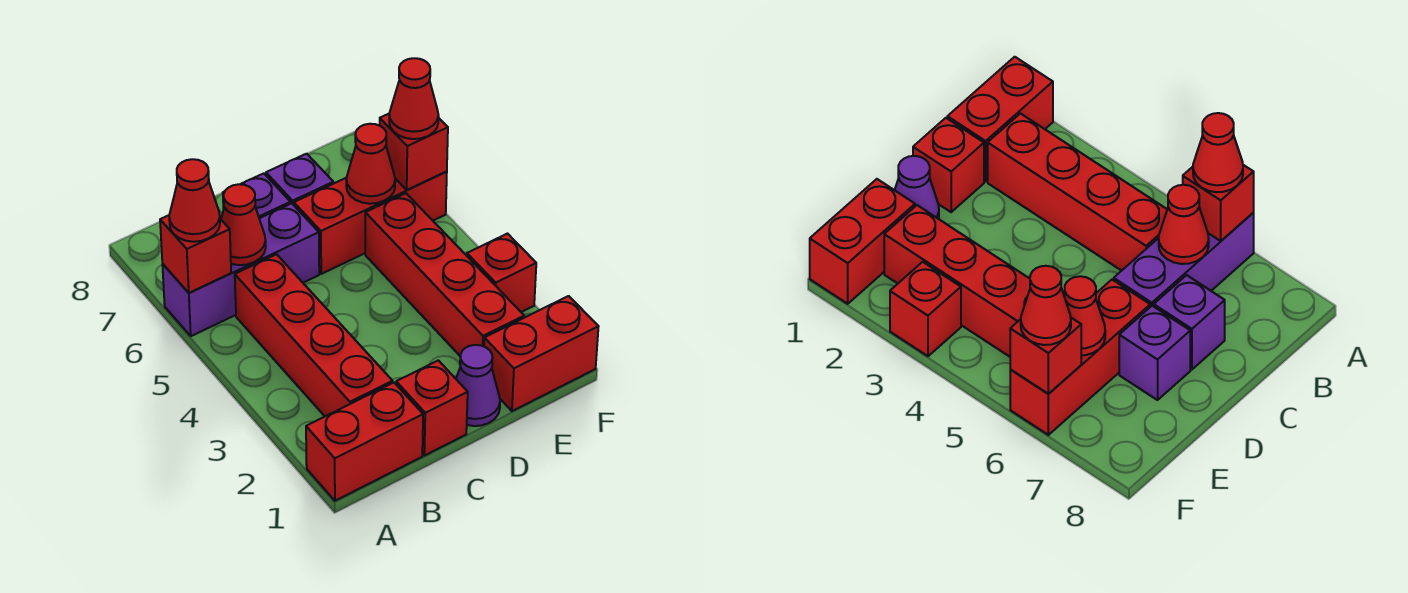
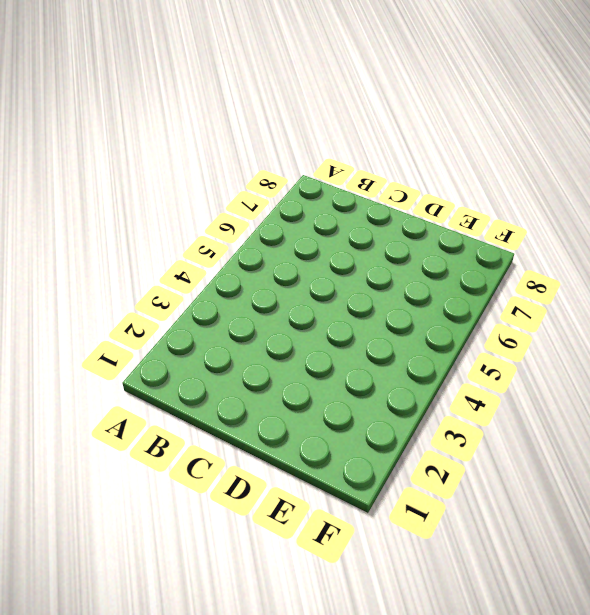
none -> red 1x2 brick [306,383,423,501]
none -> purple 1x3 brick [162,203,319,336]
none -> red 1x4 brick [235,254,393,416]

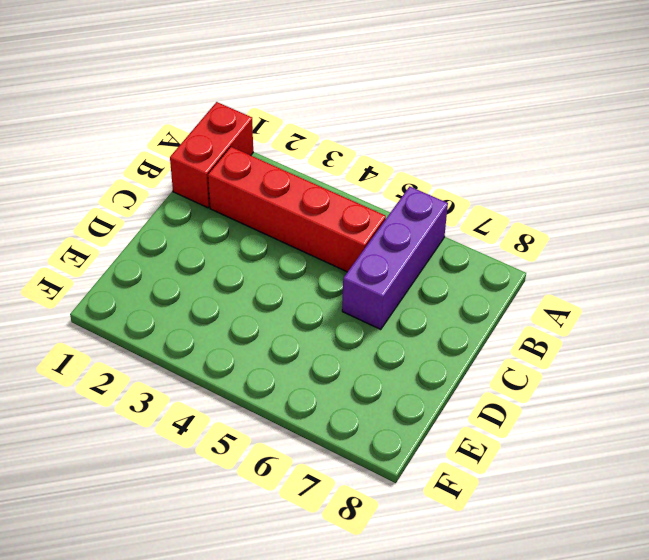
none -> red 1x1 brick [396,360,468,456]
none -> purple 1x1 brick [223,173,291,218]
none -> purple 1x1 cone [456,345,500,426]

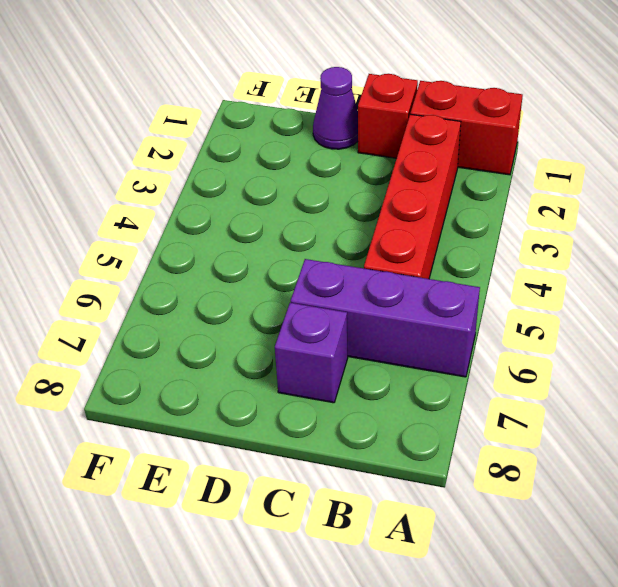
none -> red 1x3 brick [294,172,447,274]
none -> purple 1x1 brick [266,154,333,205]
none -> red 1x2 brick [484,296,599,411]

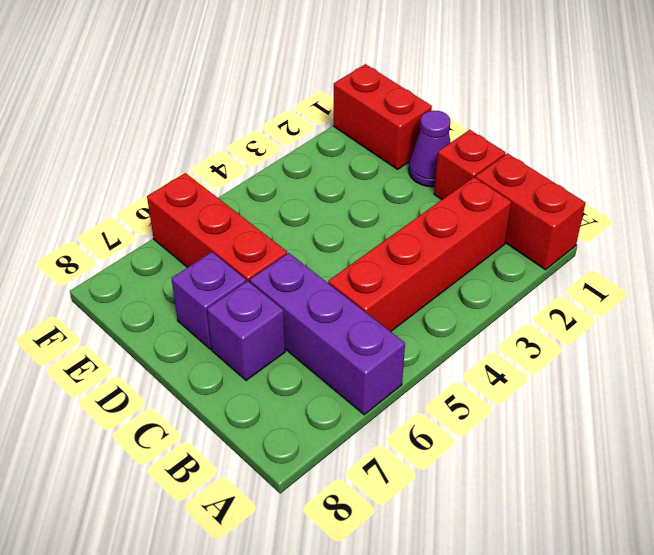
none -> red 1x4 brick [365,193,524,356]
none -> red 1x1 brick [467,234,536,312]
none -> red 1x1 brick [160,215,231,293]

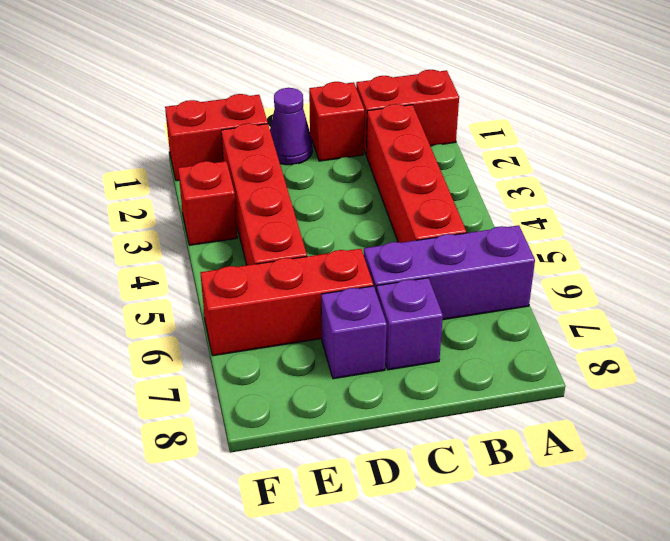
none -> red 1x1 brick [160,215,231,293]
none -> red 1x1 cone [221,184,266,265]
none -> red 1x1 cone [346,124,395,204]

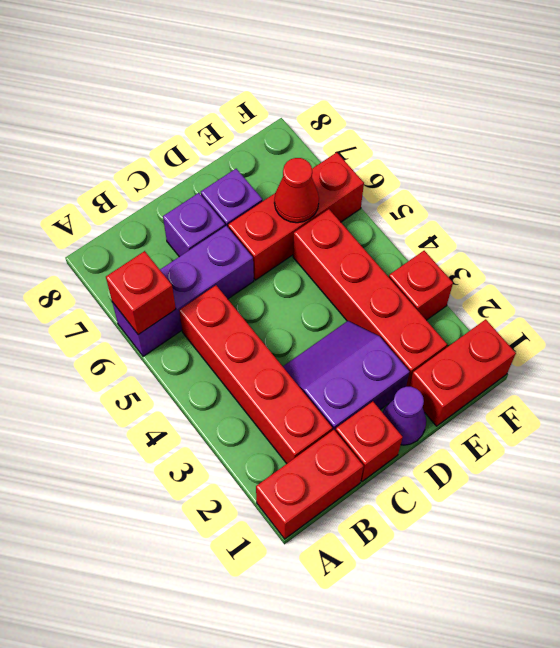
purple 2x2 slope [283,321,410,431] -> none
none -> red 1x1 cone [221,184,266,265]
none -> red 1x1 brick [380,114,448,190]
none -> red 1x1 cone [169,159,220,242]

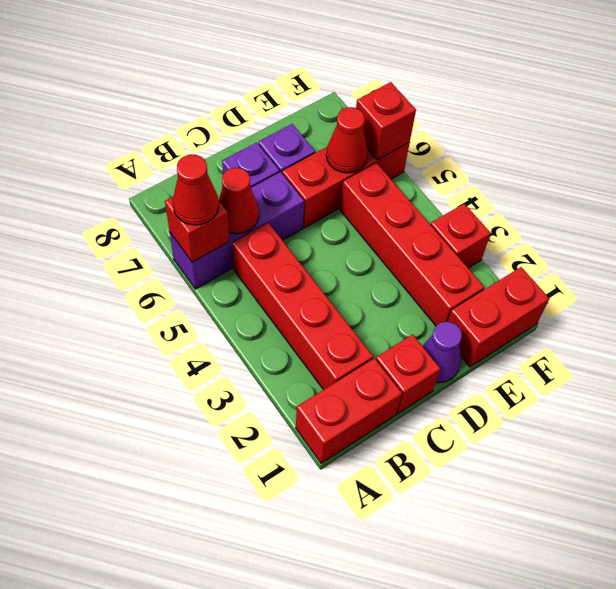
none -> red 1x1 cone [389,58,439,139]

